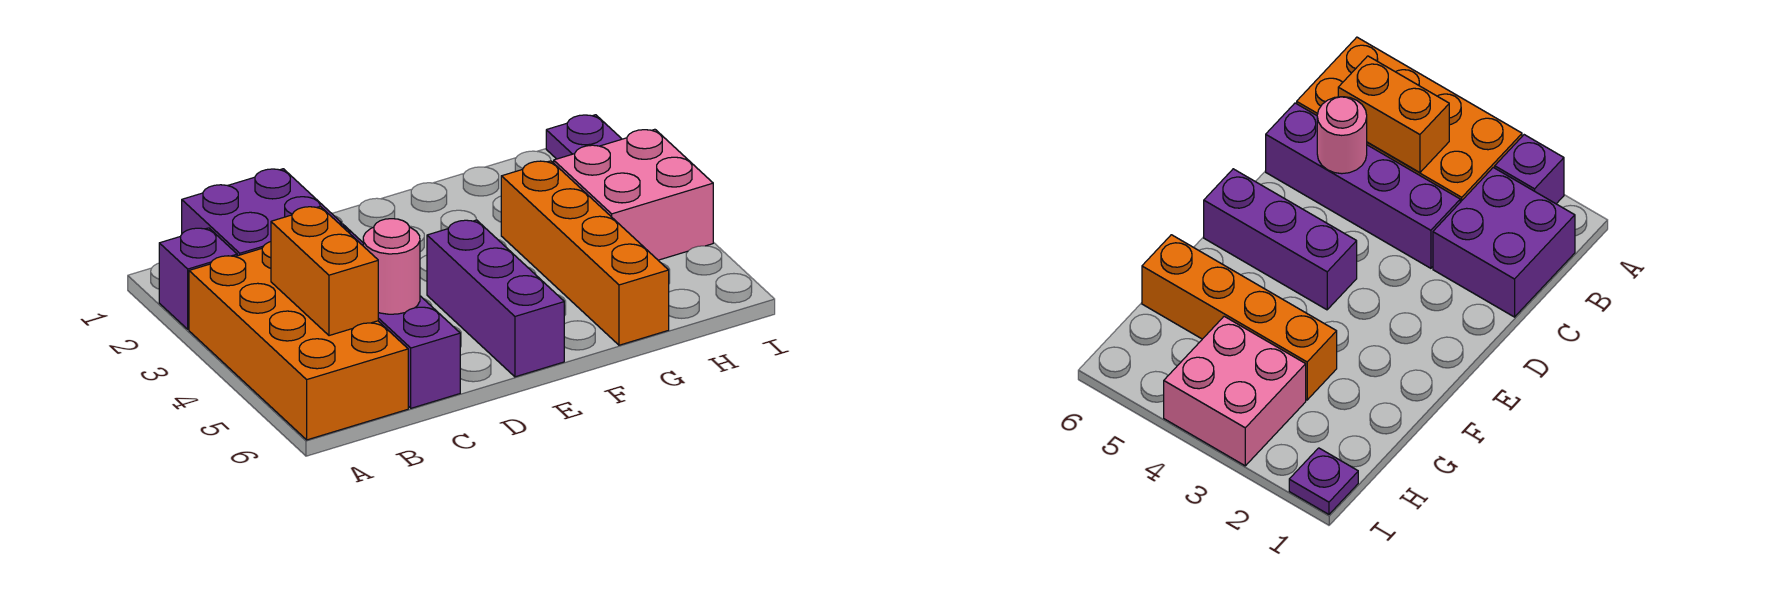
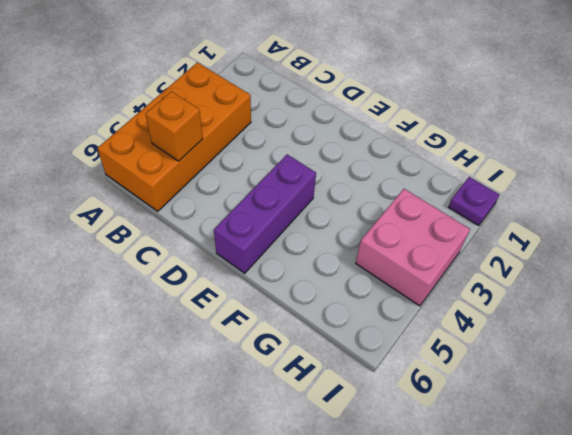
orange 1x1 brick [145,91,203,161] -> orange 1x2 brick [271,206,378,336]
none -> purple 1x1 brick [159,228,237,329]
none -> purple 2x2 brick [182,169,341,256]

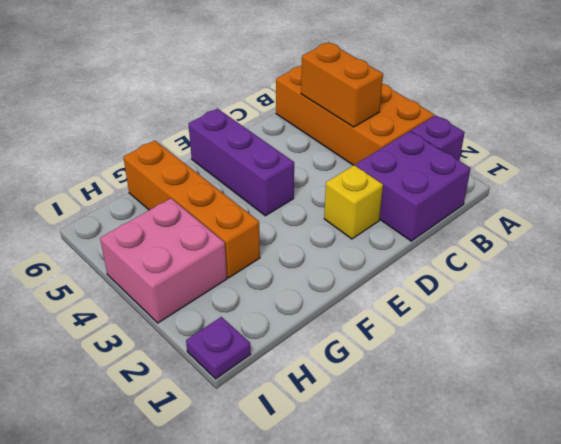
yellow 1x1 brick [324,165,383,239] -> none
none -> purple 1x4 brick [341,224,460,408]
none -> pink 1x1 round brick [363,219,420,314]

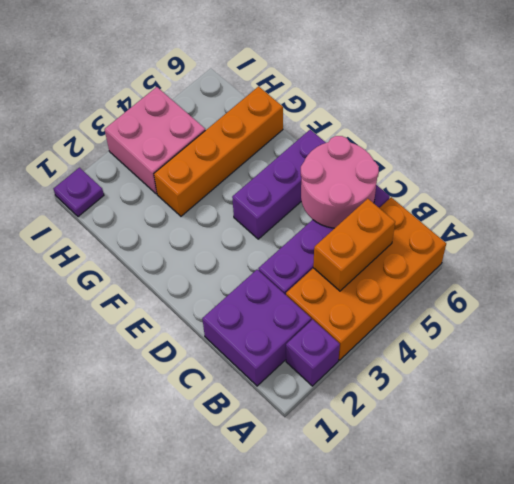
pink 2x2 round brick [301,136,379,228] -> pink 1x1 round brick [363,219,420,314]

